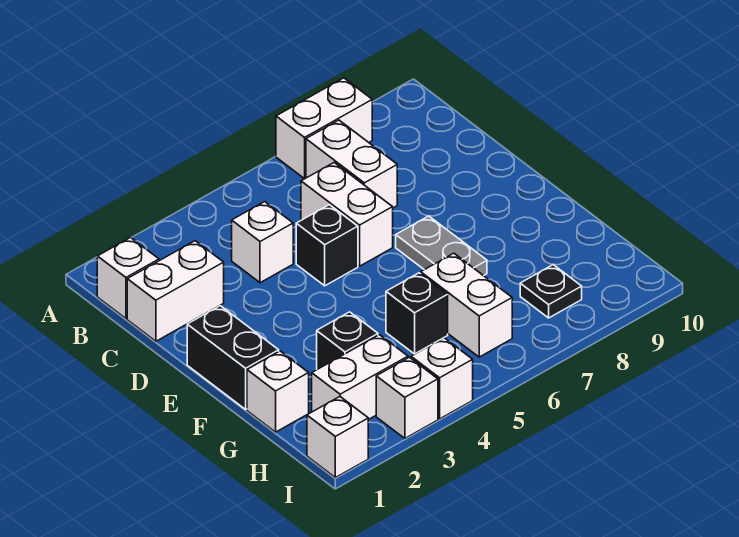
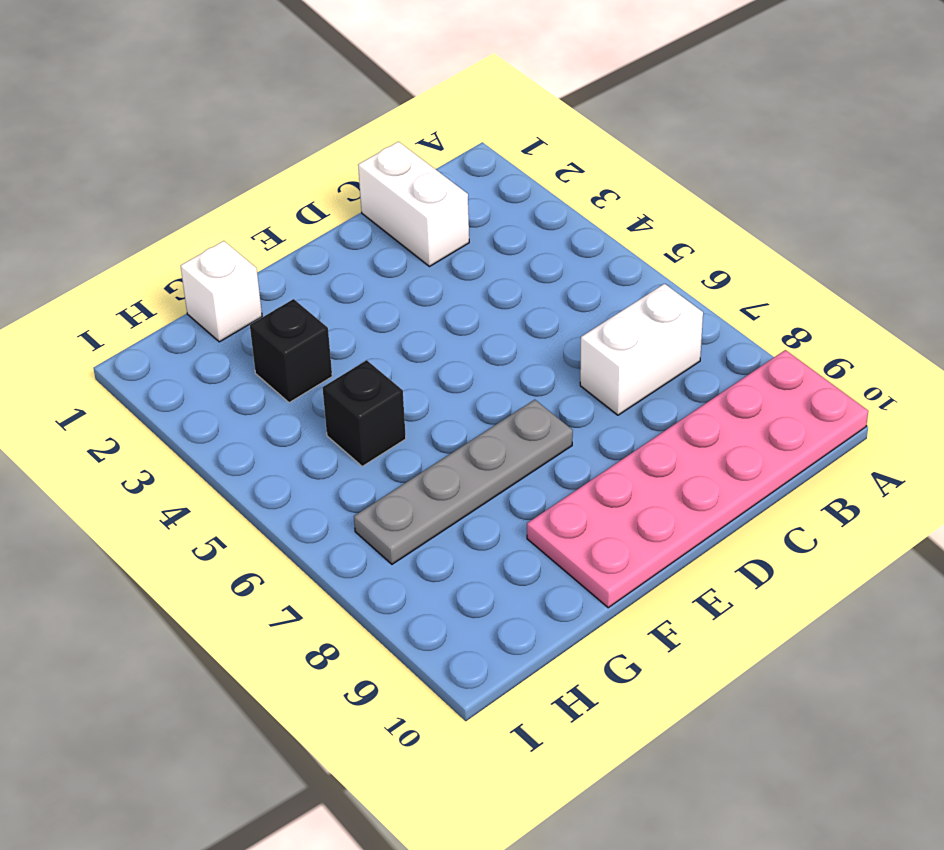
pink 2x6 plate [527,350,868,608] -> none
grey 1x4 plate [354,400,573,564] -> grey 1x2 plate [396,216,487,276]
none -> white 1x2 brick [276,78,372,179]
none -> white 1x1 brick [97,238,159,319]
none -> white 1x1 brick [232,202,293,283]

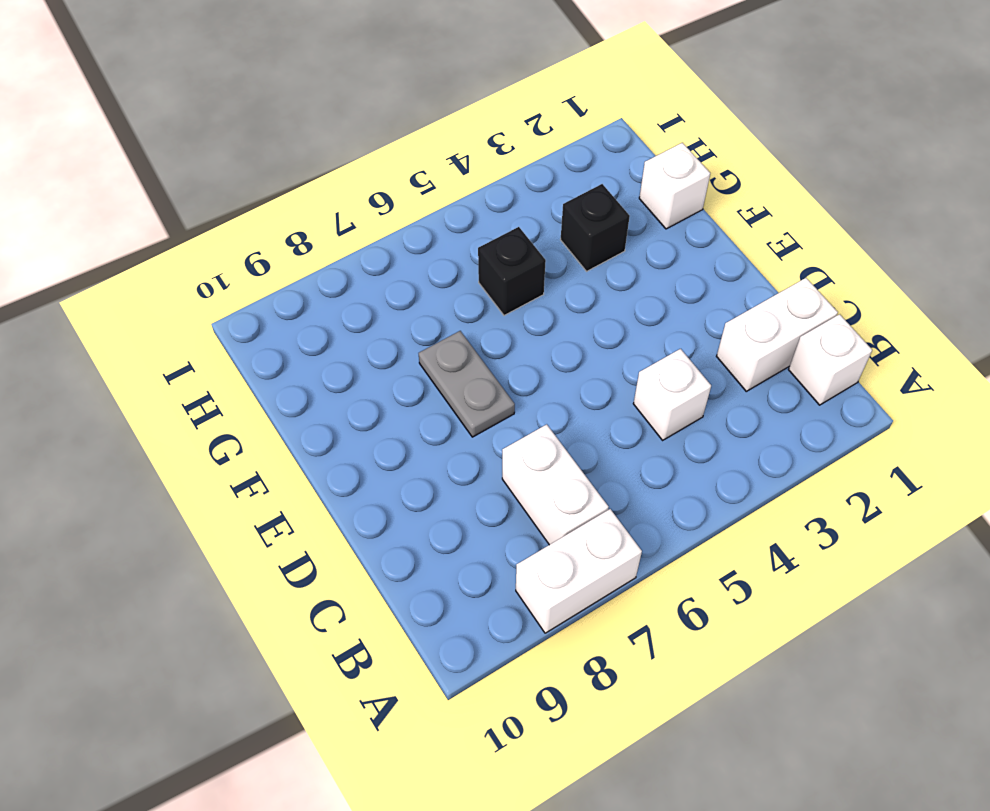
none -> white 1x2 brick [301,163,393,266]
none -> black 1x1 brick [296,205,358,286]
none -> black 1x2 brick [187,306,279,409]

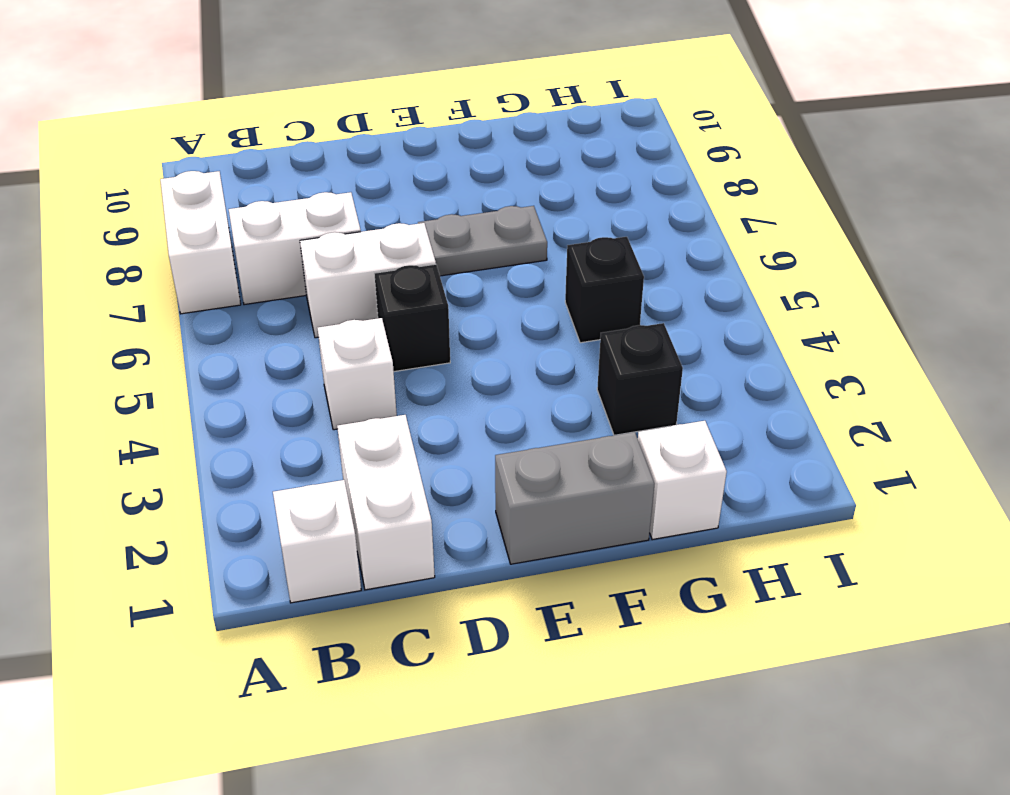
grey 1x2 brick [495,432,654,564] -> black 1x2 brick [187,306,279,409]
none -> white 1x2 brick [421,253,512,357]
none -> white 1x2 brick [312,335,408,420]
none -> black 1x1 plate [520,265,582,318]

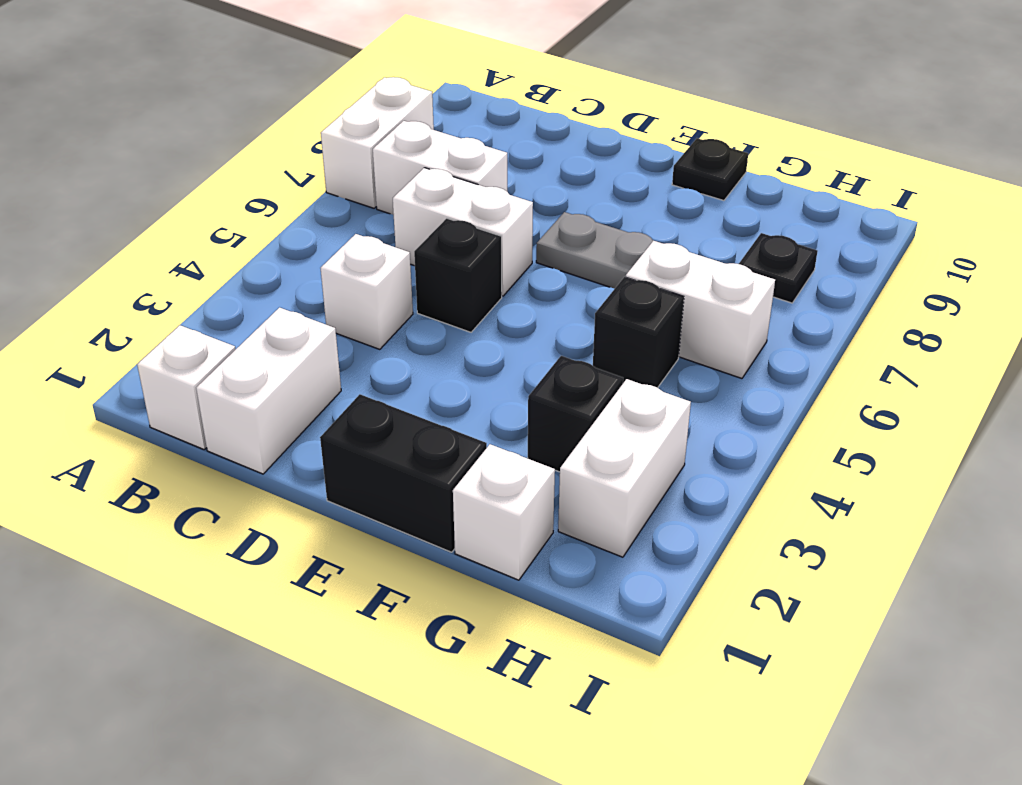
black 1x1 plate [672,138,748,201] -> none
none -> white 1x1 brick [307,397,368,478]
none -> white 1x1 brick [376,357,438,438]
none -> white 1x1 brick [411,338,473,419]

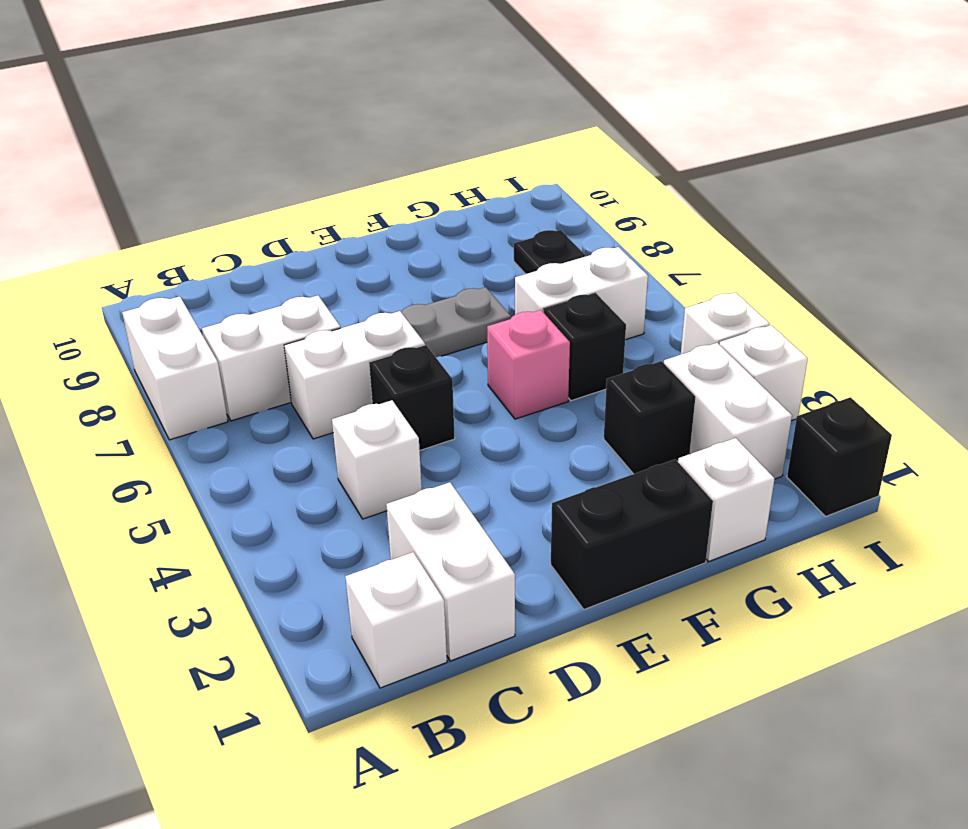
pink 1x1 brick [487,310,570,419] -> none
black 1x1 brick [787,397,892,516] -> white 1x1 brick [307,397,368,478]

